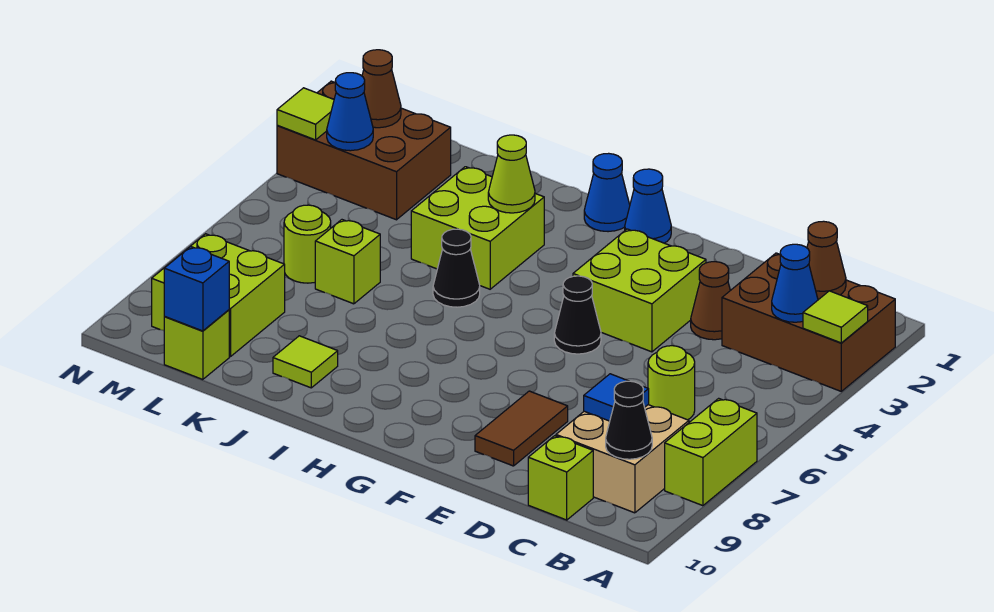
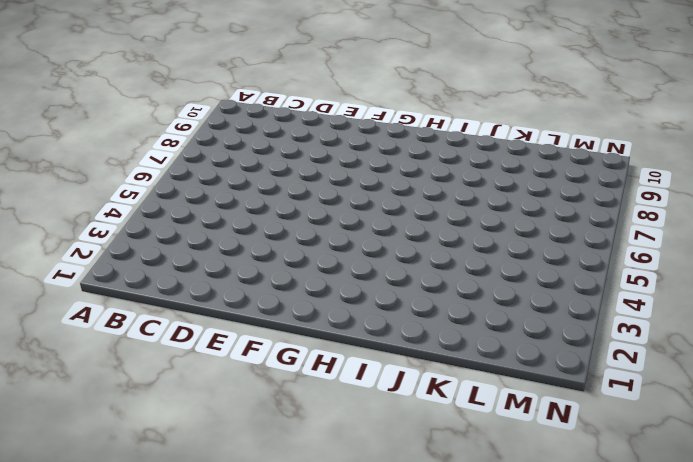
none -> brown 2x3 brick [722,253,895,391]
none -> lime 1x2 brick [665,398,757,506]
none -> tan 2x2 brick [556,405,689,513]

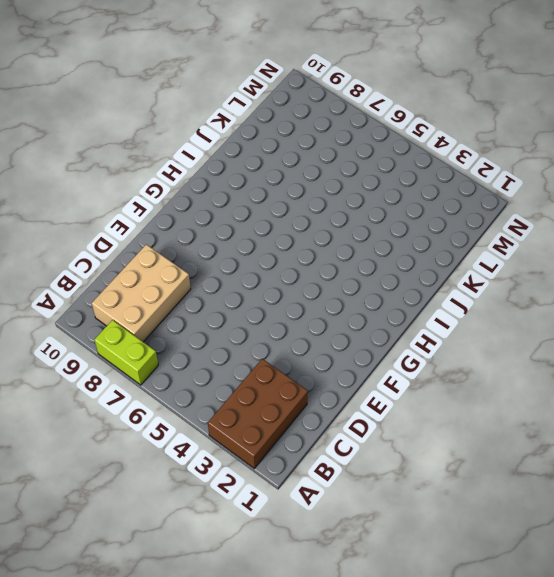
tan 2x3 brick [92,245,191,342] -> tan 2x2 brick [556,405,689,513]
none -> lime 1x1 round brick [648,346,695,420]
none -> lime 1x1 brick [528,436,593,520]
none -> brown 1x1 cone [691,262,730,340]

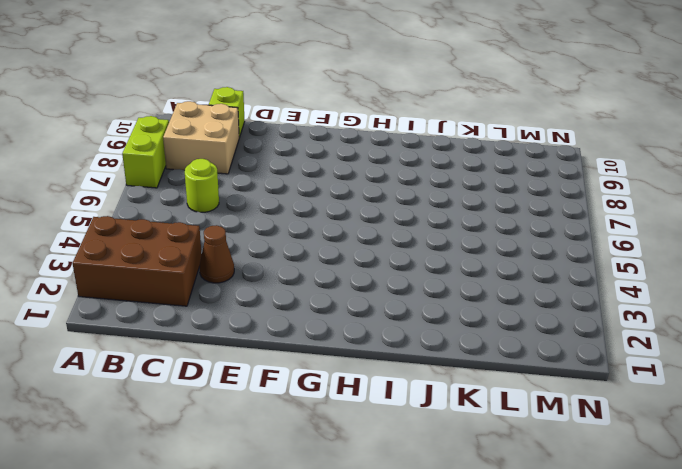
none -> lime 2x2 brick [573,229,706,352]
none -> brown 1x2 tile [475,391,568,466]
none -> black 1x1 cone [554,276,601,354]

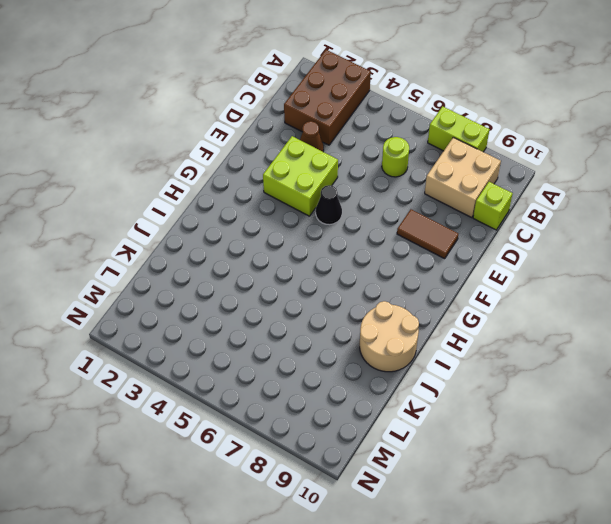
tan 2x2 round brick [360,301,419,372] -> lime 1x1 tile [273,336,338,388]
none -> blue 1x1 cone [625,169,671,243]
none -> blue 1x1 cone [584,153,630,232]
none -> lime 2x2 brick [411,167,544,289]

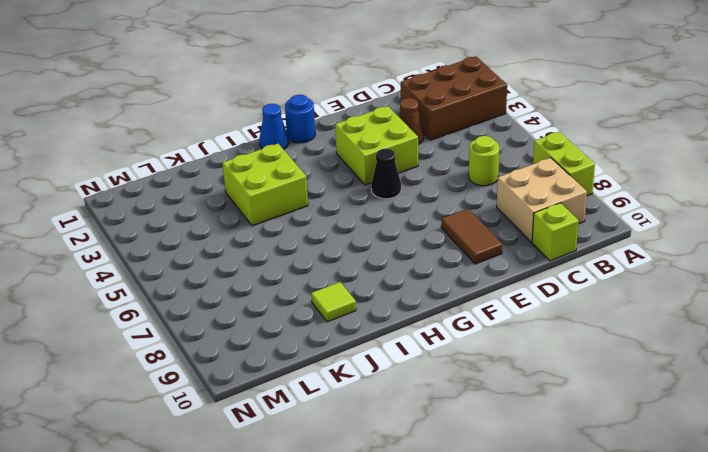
blue 1x1 round brick [285,95,315,143] -> blue 1x1 cone [625,169,671,243]
none -> black 1x1 cone [433,229,480,307]
none -> lime 1x1 brick [315,220,380,304]
none -> brown 2x3 brick [277,81,451,220]

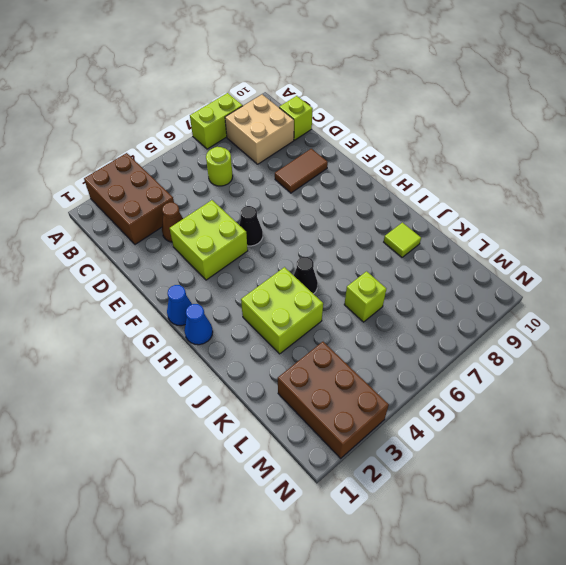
none -> lime 1x1 round brick [284,205,331,283]
none -> lime 2x2 brick [152,234,285,357]
none -> lime 1x1 brick [164,310,229,380]

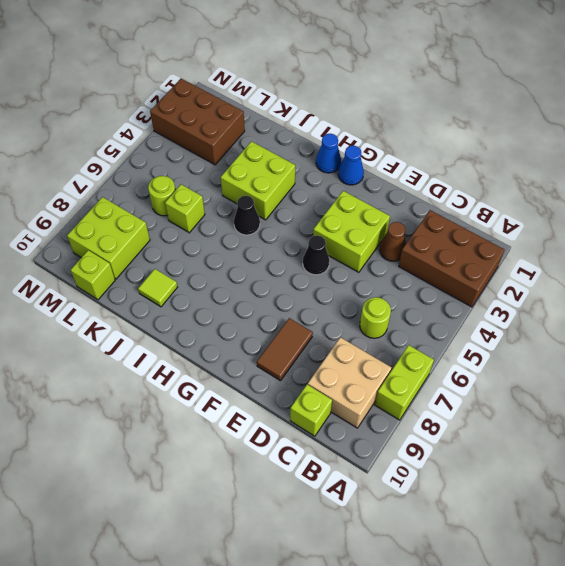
none -> lime 1x1 tile [803,291,868,343]
none -> brown 1x1 cone [807,221,846,299]
none -> blue 1x1 cone [772,244,818,322]

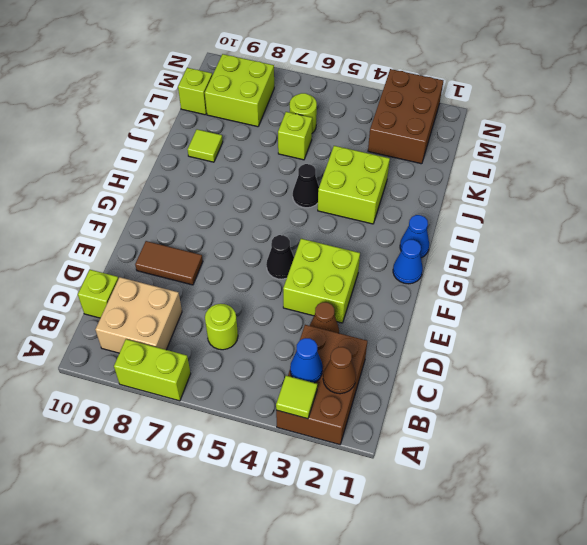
none -> black 1x1 cone [606,381,652,459]
none -> blue 1x1 tile [584,374,649,421]
none -> lime 1x1 cone [488,135,535,213]

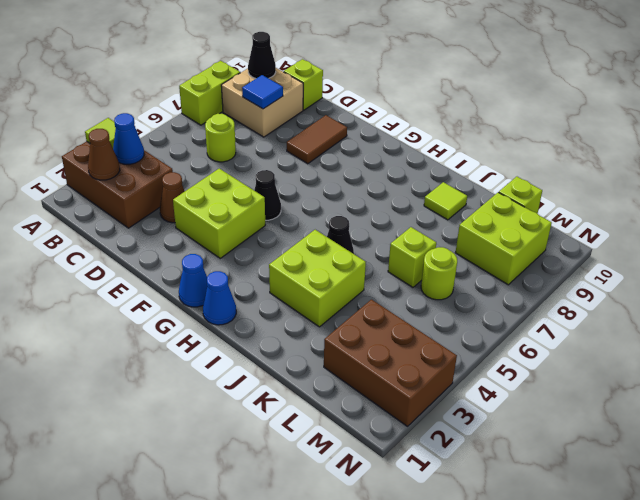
none -> lime 1x1 cone [488,135,535,213]
none -> blue 1x1 brick [164,247,229,331]
none -> brown 1x1 cone [362,50,401,128]

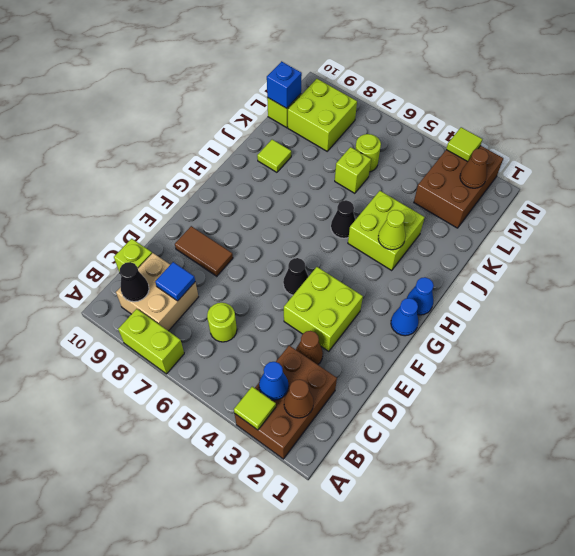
none -> blue 1x1 cone [327,73,373,151]

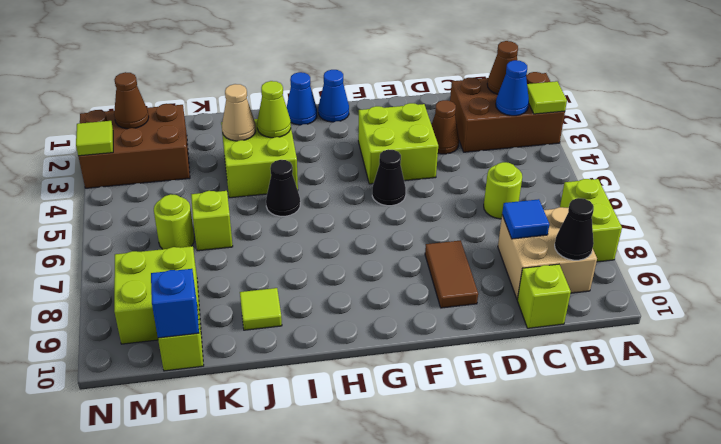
tan 1x1 cone [222,84,256,141] -> none
none -> blue 1x1 cone [327,73,373,151]

